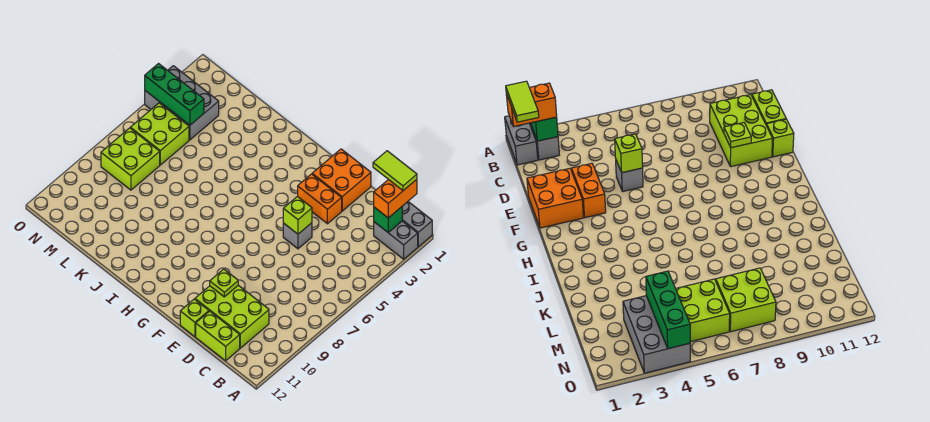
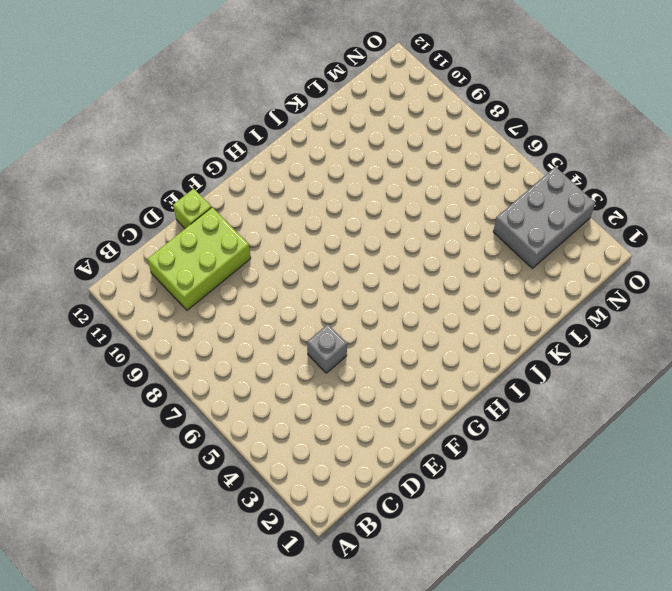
none -> grey 1x2 brick [402,202,432,247]
none -> grey 1x2 brick [374,221,418,259]
none -> lime 1x2 brick [196,311,240,361]

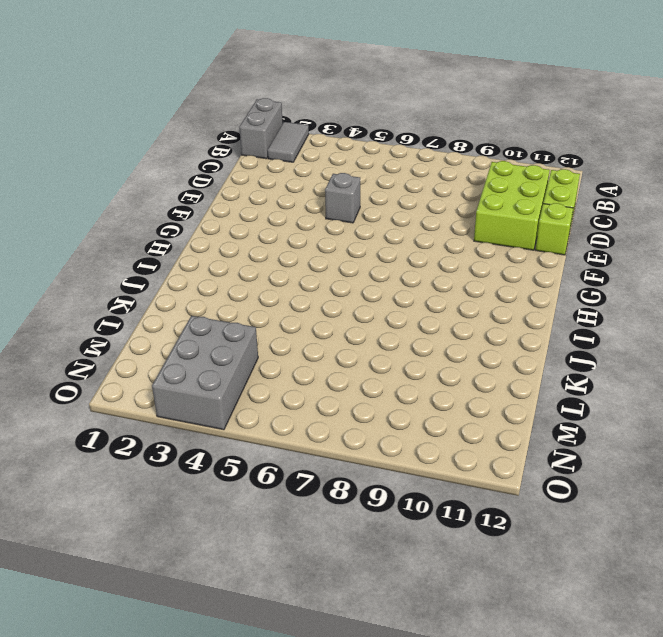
grey 1x2 tile [267,122,309,162] -> grey 1x2 brick [374,221,418,259]
none -> orange 2x2 brick [312,149,371,211]
none -> orange 1x2 brick [298,174,342,224]
none -> lime 2x2 brick [130,103,189,165]

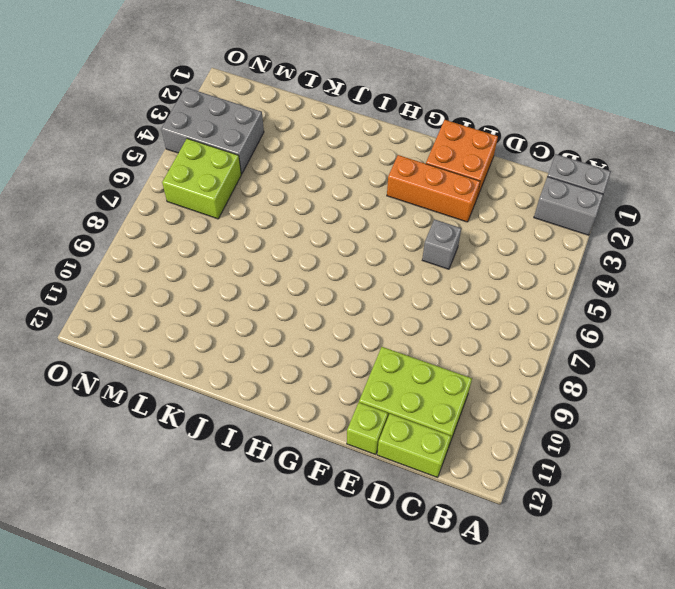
orange 1x3 brick [387,155,480,222] -> orange 1x2 brick [298,174,342,224]
none -> lime 2x2 brick [101,128,160,190]
none -> green 1x1 brick [374,207,402,233]
none -> lime 1x1 brick [283,196,312,234]

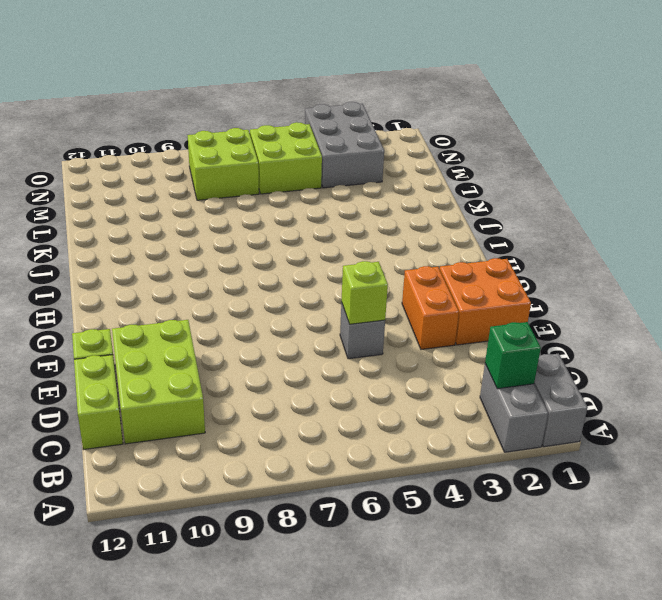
none -> lime 1x1 plate [210,269,238,297]
none -> green 1x3 brick [145,64,204,125]
none -> orange 1x2 brick [374,179,417,218]

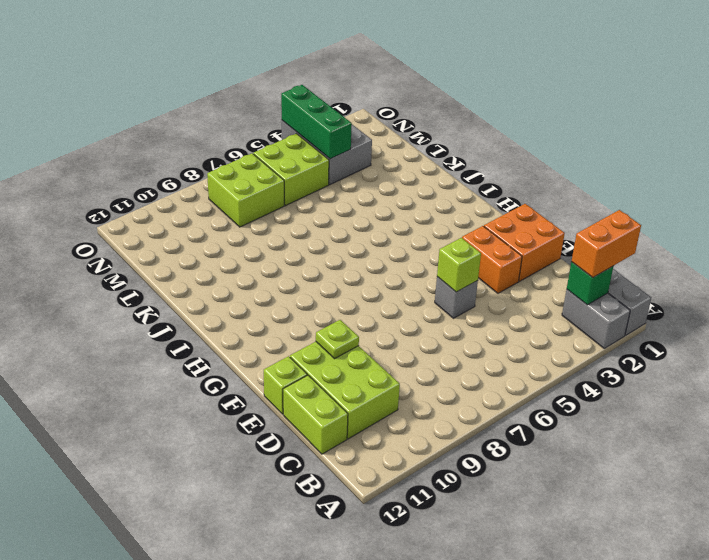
none -> lime 1x2 tile [373,151,417,190]

